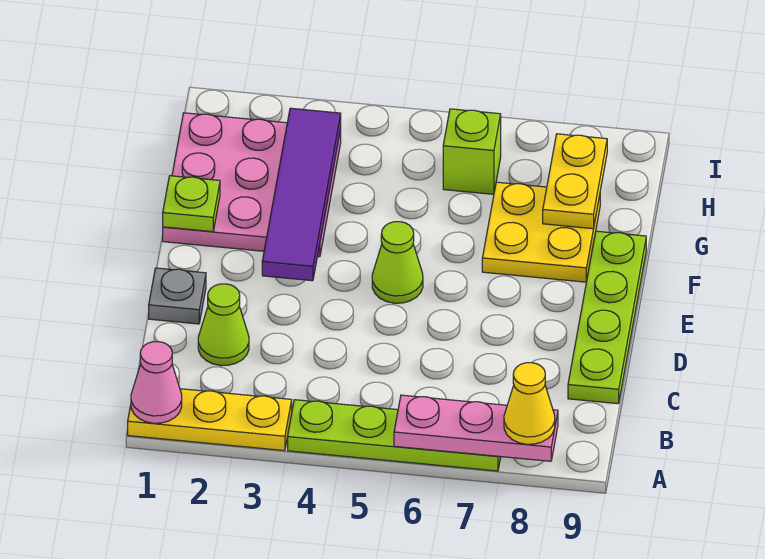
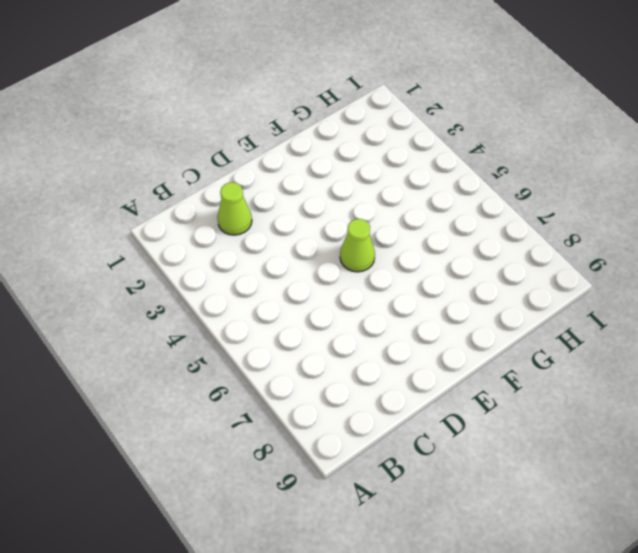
none -> yellow 1x3 plate [128,389,292,451]
none -> lime 1x4 plate [288,400,501,471]
none -> lime 1x4 plate [568,231,646,404]

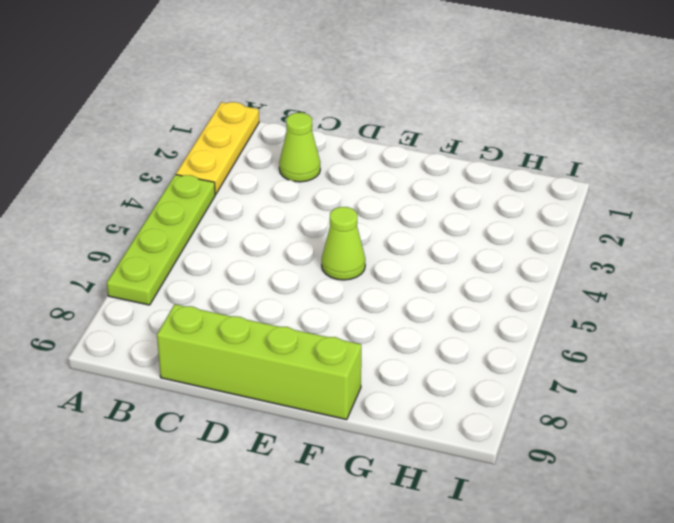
lime 1x4 brick [157,304,361,420] -> lime 1x4 plate [568,231,646,404]
none -> grey 1x1 plate [149,268,206,324]
none -> pink 3x3 plate [163,113,341,257]
none -> yellow 2x2 plate [482,182,600,282]

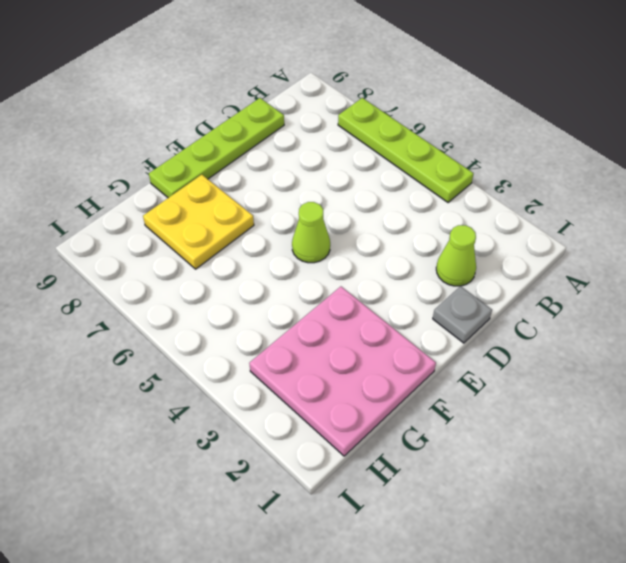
none -> yellow 1x3 plate [128,389,292,451]
none -> lime 1x1 brick [443,109,501,194]
none -> pink 1x1 cone [131,342,182,423]

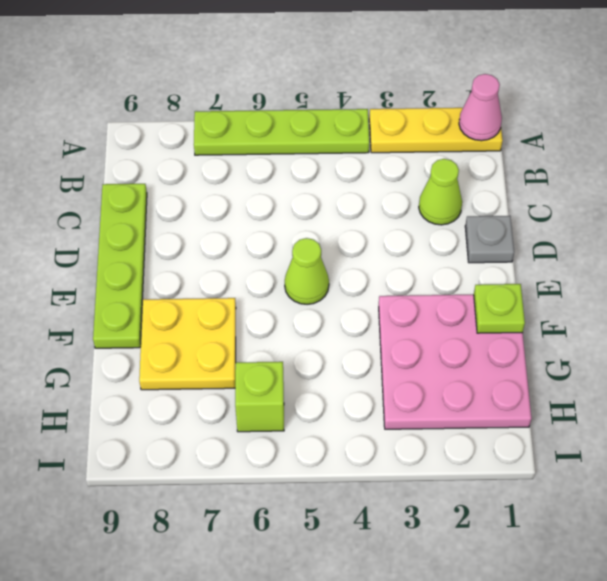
none -> pink 1x3 plate [394,395,558,461]
none -> purple 1x4 tile [262,108,341,281]
none -> yellow 1x2 plate [543,134,607,229]

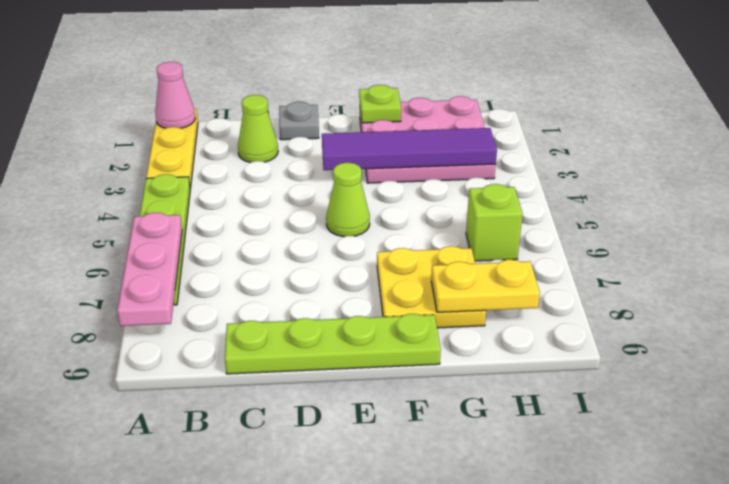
none -> yellow 1x1 cone [504,363,555,444]

